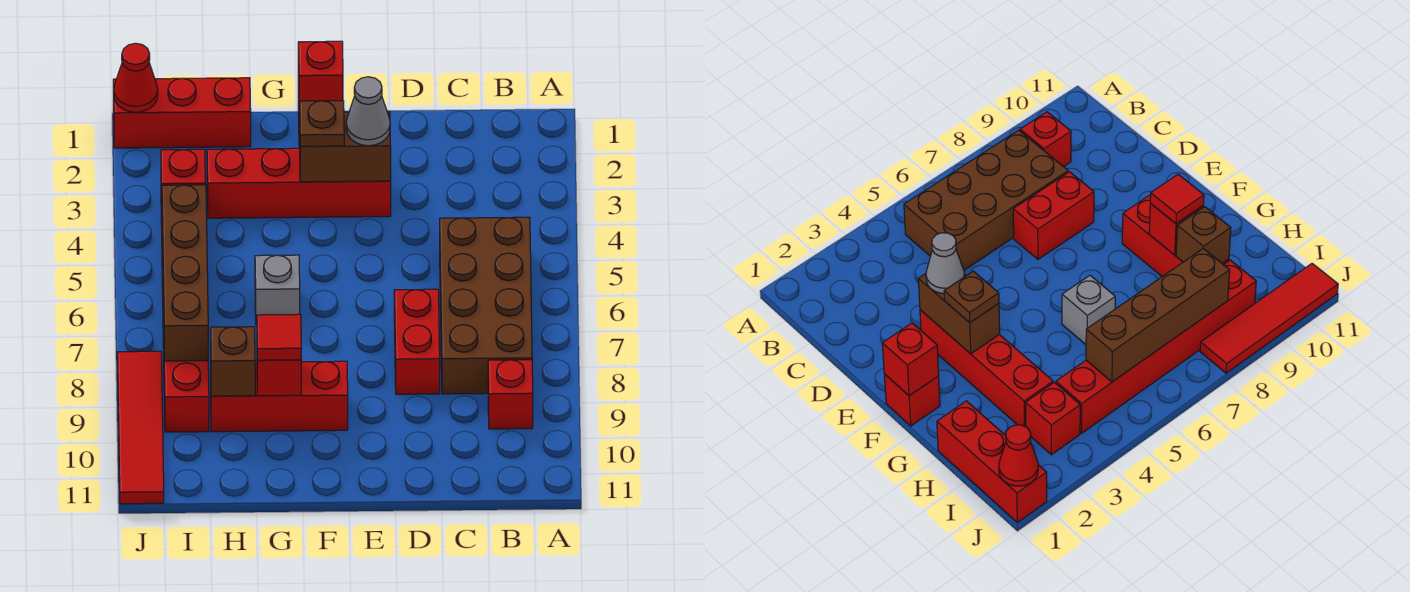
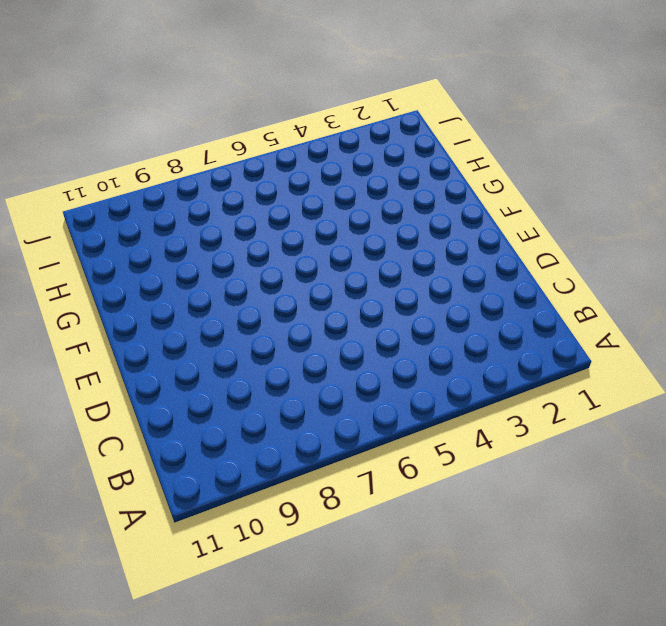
none -> brown 2x4 brick [440,217,532,394]
none -> red 1x1 brick [488,360,533,429]
none -> red 1x2 brick [394,289,440,394]

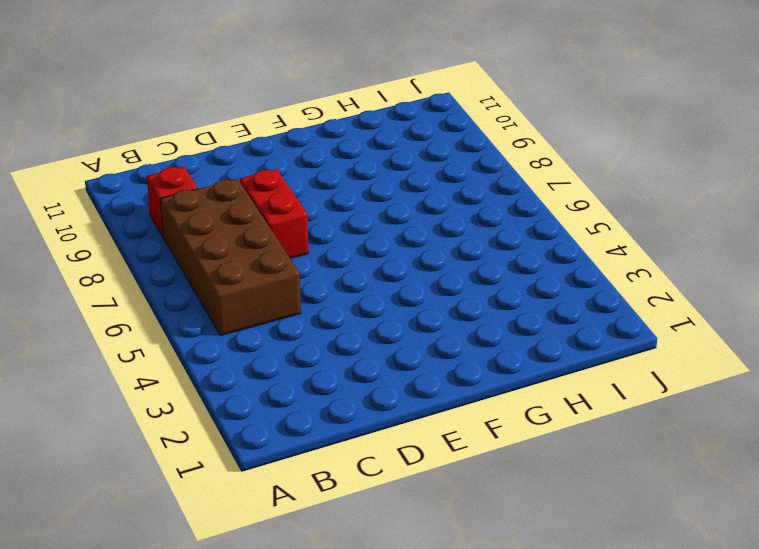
none -> red 1x4 brick [207,148,391,218]
none -> red 1x1 brick [884,374,940,426]
none -> red 1x3 brick [211,361,348,432]

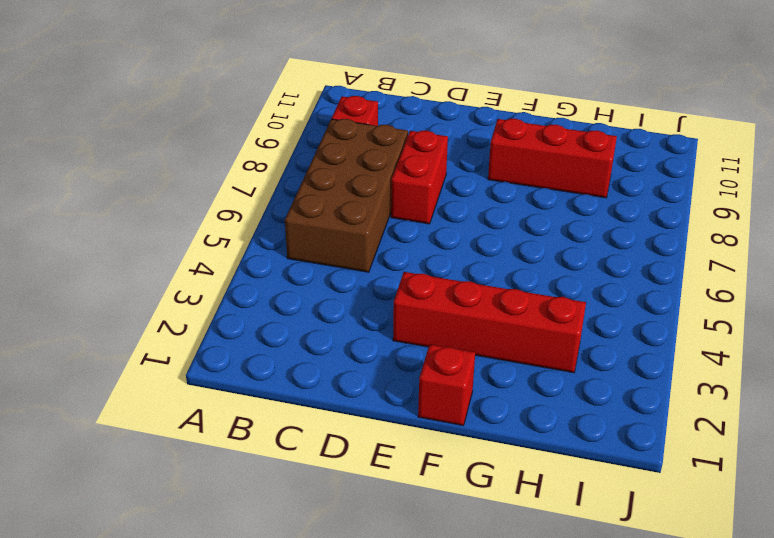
none -> grey 1x1 brick [255,255,300,325]
none -> red 1x3 brick [113,78,251,148]
none -> red 1x1 brick [161,149,205,185]

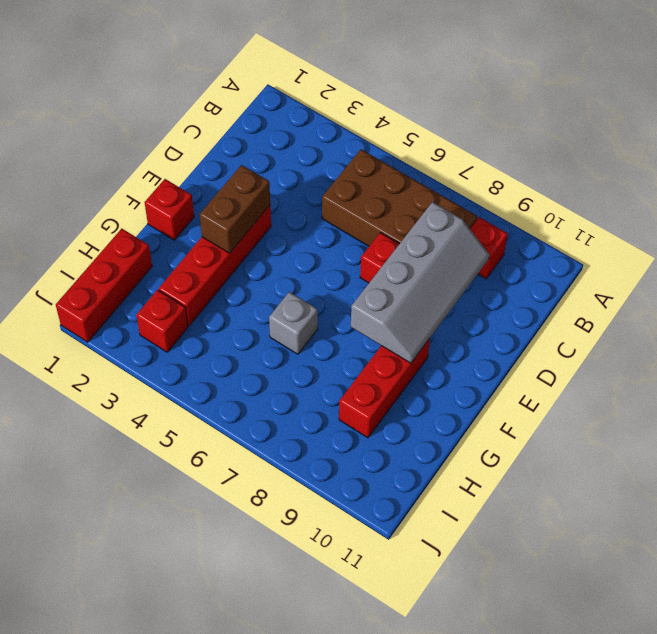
grey 2x4 slope [351,202,490,363] -> none
none -> red 1x6 brick [161,185,209,432]
none -> red 1x4 tile [117,351,164,504]
none -> red 1x1 brick [298,41,343,111]

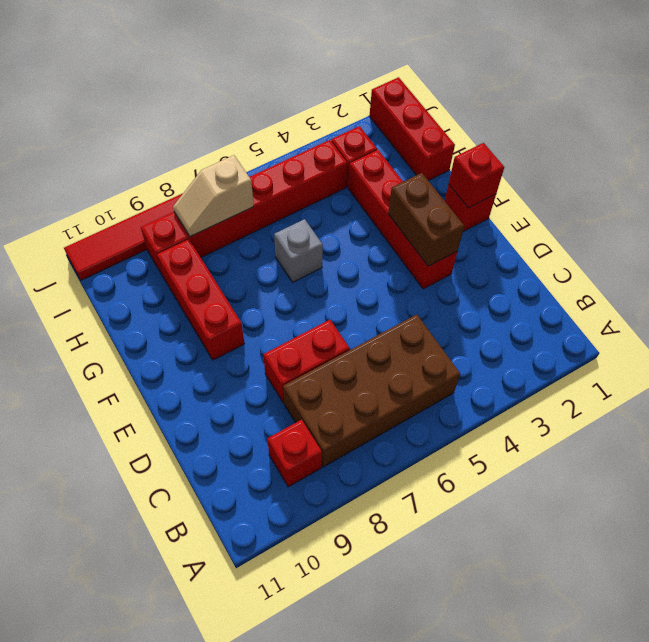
tan 1x2 slope [173,155,254,237] -> brown 1x4 brick [162,185,208,361]
none -> red 1x1 brick [257,360,301,396]
none -> brown 1x1 brick [211,327,255,396]
none -> red 1x1 cone [114,43,158,112]

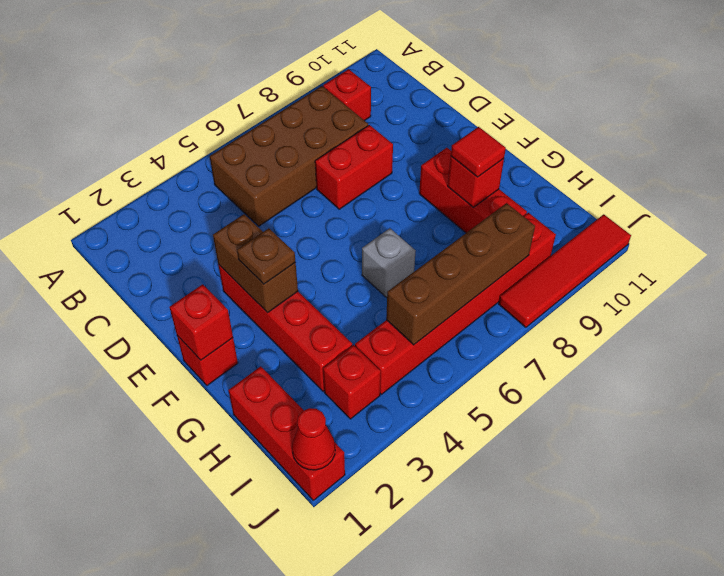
none -> brown 1x1 brick [211,327,255,396]
none -> grey 1x1 cone [346,77,390,146]

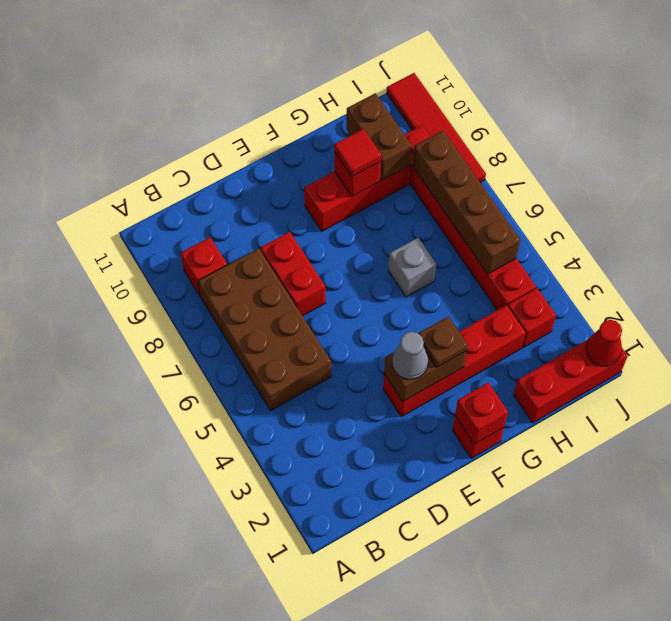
brown 1x2 brick [346,93,412,180] -> brown 1x1 brick [211,327,255,396]

